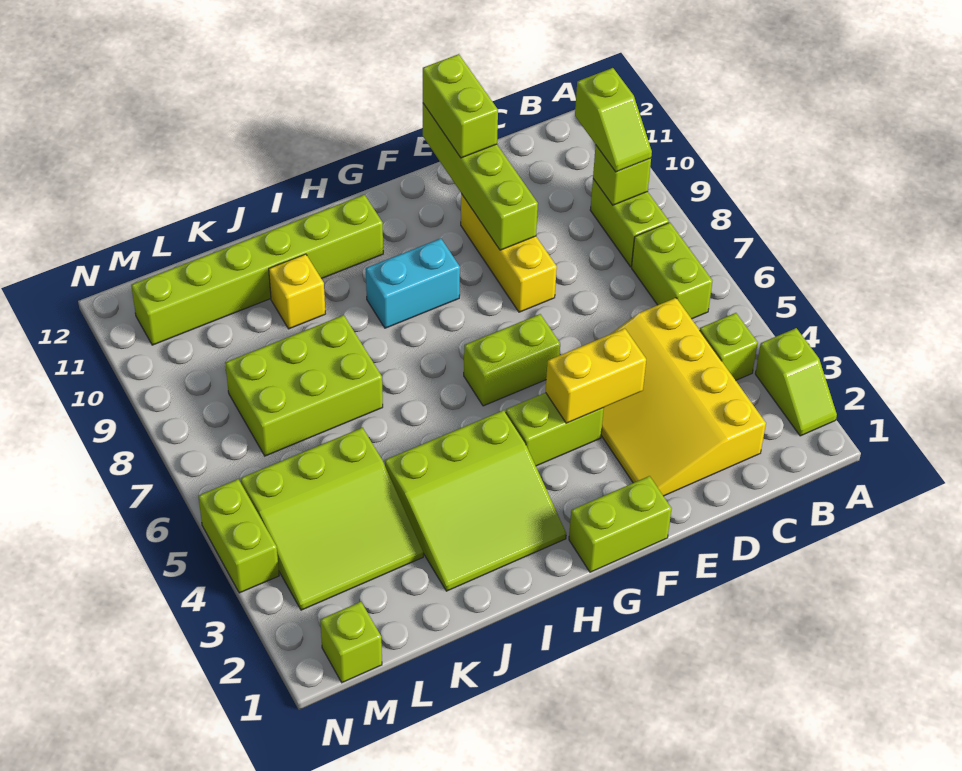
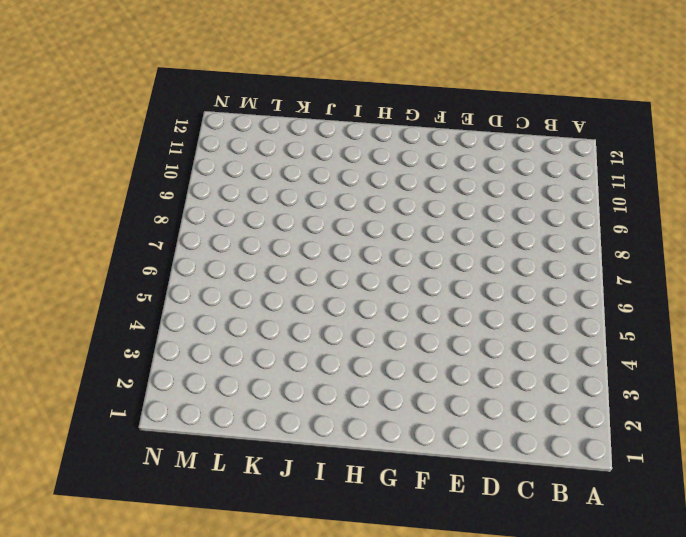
none -> lime 1x2 slope [755,328,837,436]
none -> lime 1x1 brick [700,313,758,380]
none -> lime 1x2 brick [632,222,712,319]

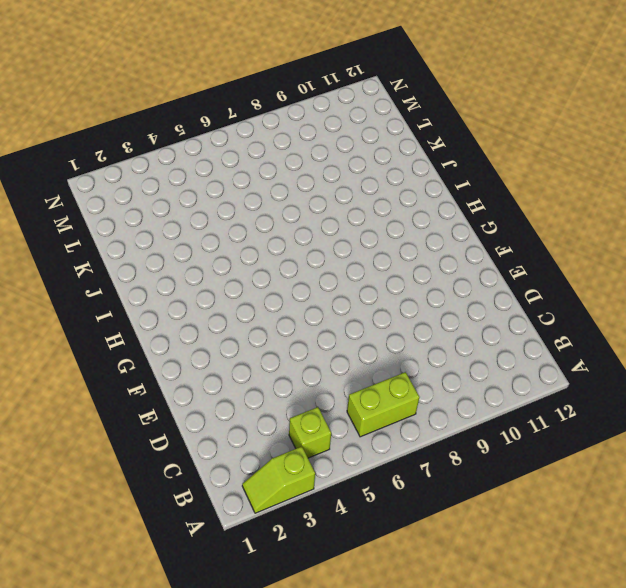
none -> lime 1x2 brick [590,179,669,267]
none -> yellow 3x4 slope [601,298,766,496]
none -> yellow 1x3 brick [461,194,557,312]

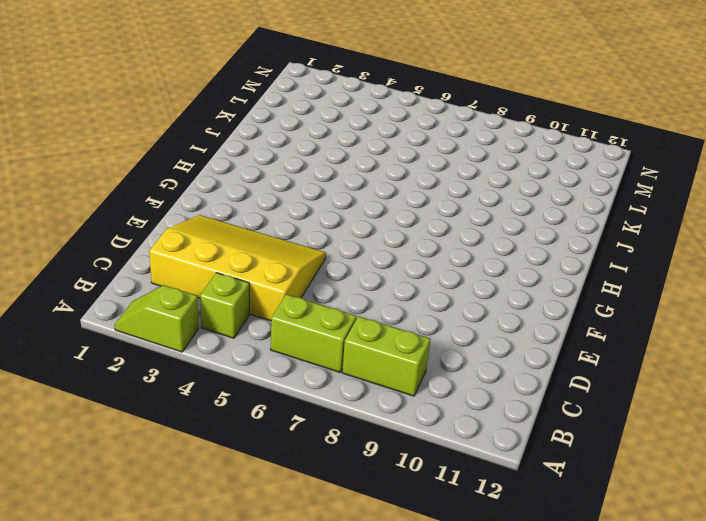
none -> yellow 1x3 brick [461,194,557,312]
none -> lime 1x2 brick [569,476,672,572]
none -> lime 1x2 brick [506,393,604,466]

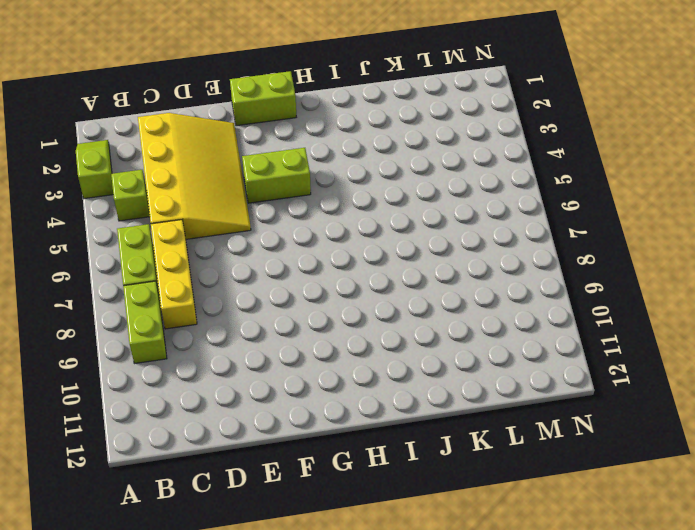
yellow 1x3 brick [151,220,197,329] -> yellow 1x3 brick moved to [461,194,557,312]
none -> lime 1x2 brick [464,314,560,406]
none -> cyan 1x2 brick [366,238,460,328]
none -> lime 3x3 slope [385,410,566,591]

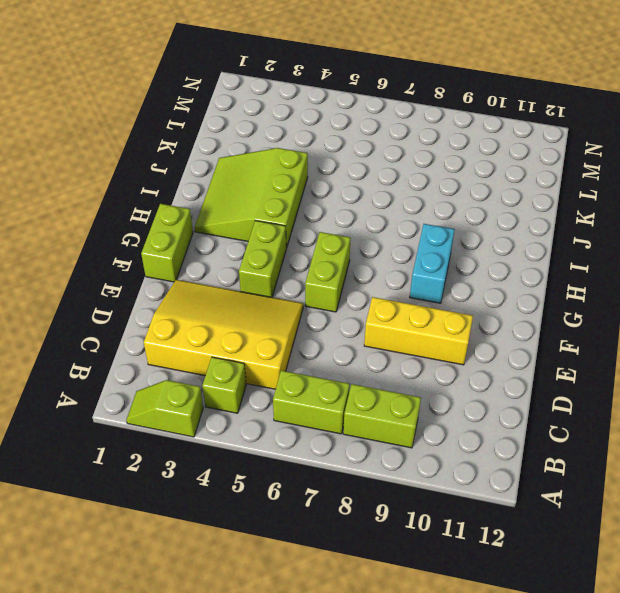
none -> lime 1x6 brick [131,195,383,345]
none -> lime 2x3 brick [225,315,383,456]
none -> yellow 1x1 brick [269,254,325,329]

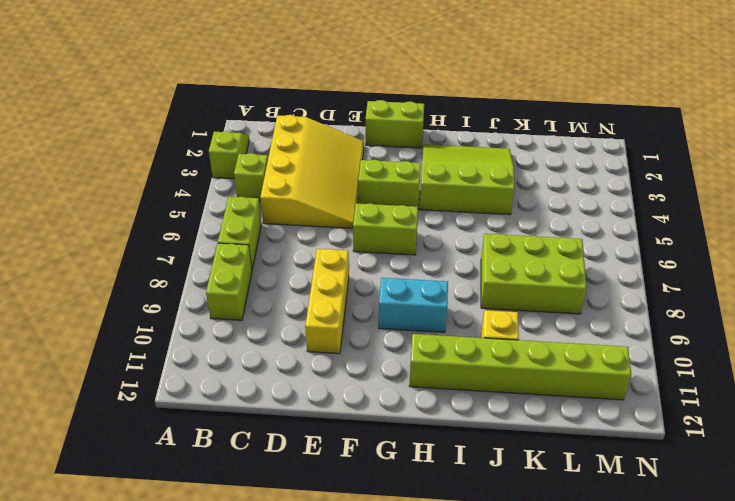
none -> lime 3x3 slope [241,428,423,610]
none -> lime 1x1 brick [320,602,382,683]
none -> lime 1x2 brick [198,479,279,593]

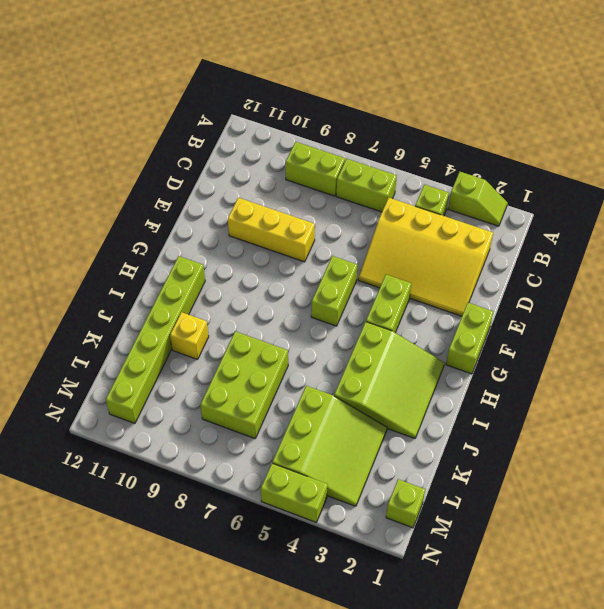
none -> cyan 1x2 brick [366,238,460,328]
none -> lime 1x1 brick [593,146,651,205]
none -> yellow 1x2 brick [546,328,646,423]

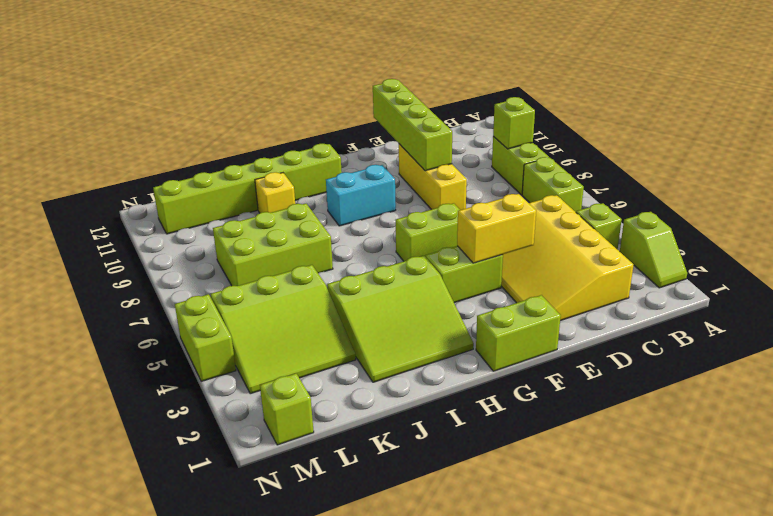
none -> lime 1x2 slope [575,68,652,172]
none -> lime 1x2 brick [423,54,498,158]

